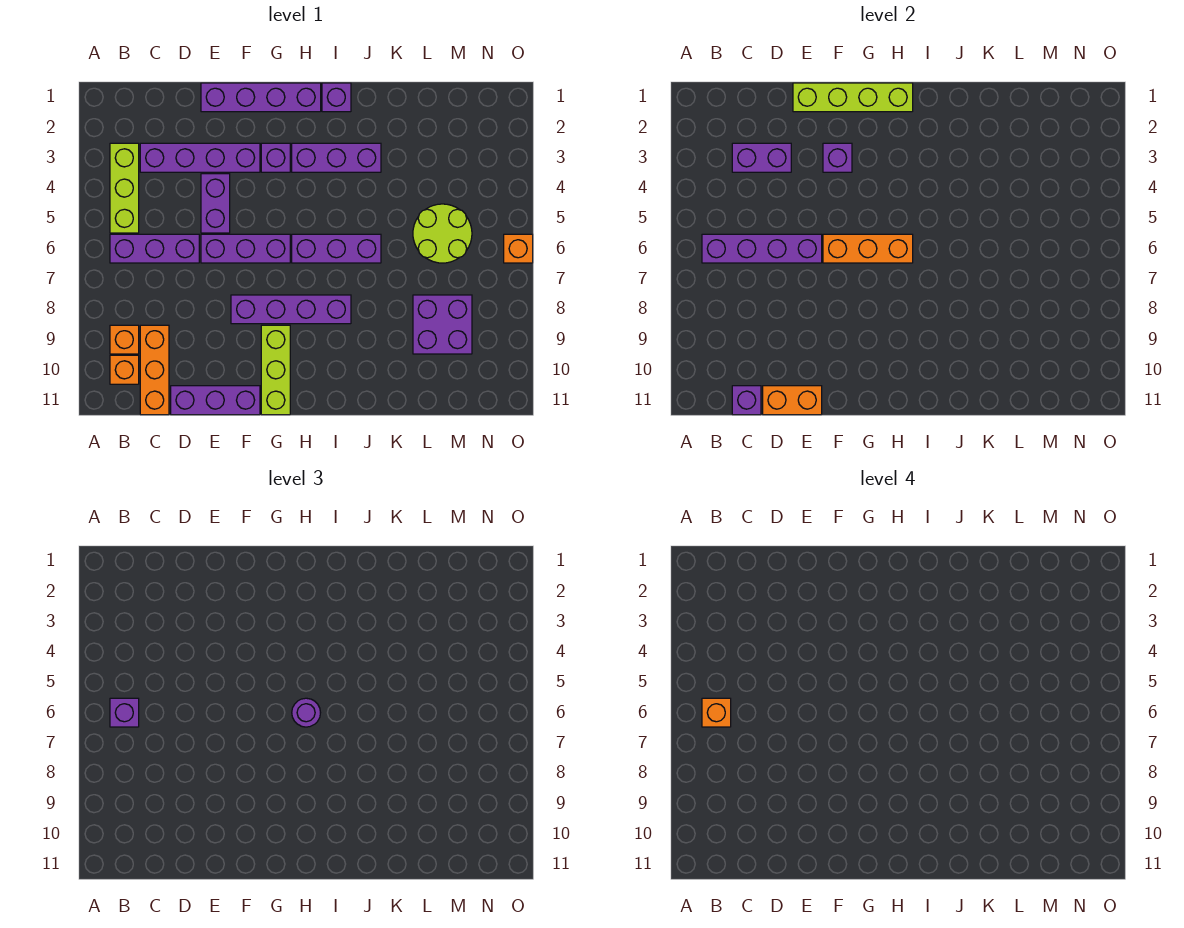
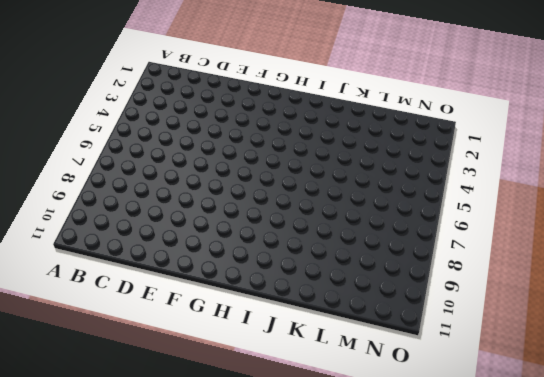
none -> lime 1x3 brick [110,143,139,233]
none -> purple 1x3 brick [110,234,199,263]
none -> orange 1x1 brick [110,325,139,354]

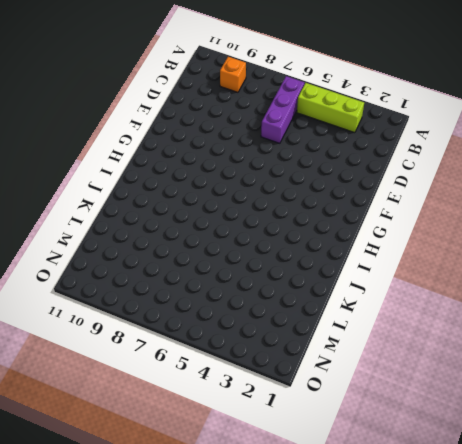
none -> orange 1x1 brick [110,355,139,384]
none -> purple 1x4 brick [140,143,260,172]
none -> orange 1x3 brick [140,325,169,415]

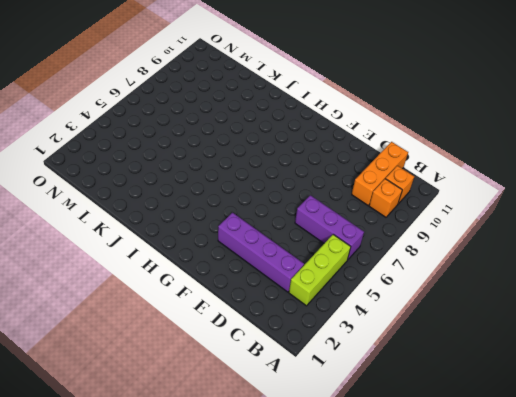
none -> purple 1x3 brick [171,386,260,415]
none -> purple 1x4 brick [201,83,321,112]
none -> purple 1x2 brick [201,174,230,233]

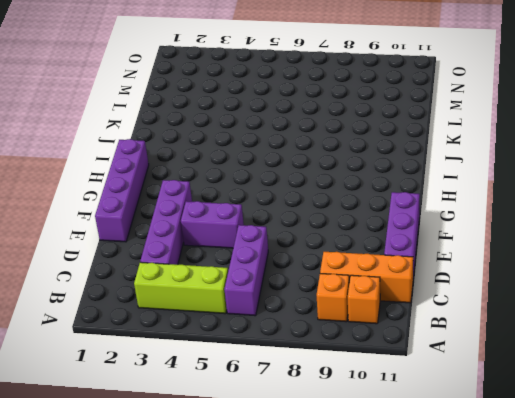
none -> purple 1x3 brick [201,234,290,263]
none -> purple 1x4 brick [231,295,351,324]
none -> purple 1x1 brick [261,143,290,172]

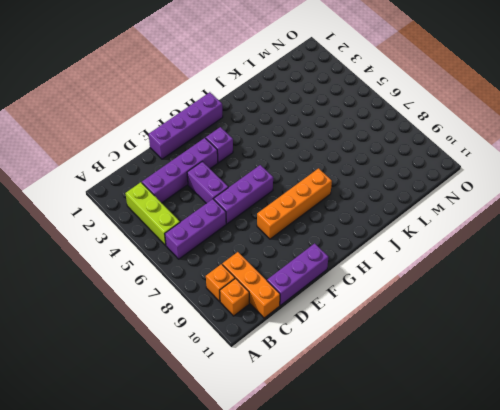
orange 1x4 brick [257,168,332,239] -> purple 1x4 brick [231,295,351,324]
none -> lime 1x3 brick [261,325,290,415]
none -> purple 1x3 brick [292,143,381,172]
none -> purple 1x3 brick [292,234,381,263]

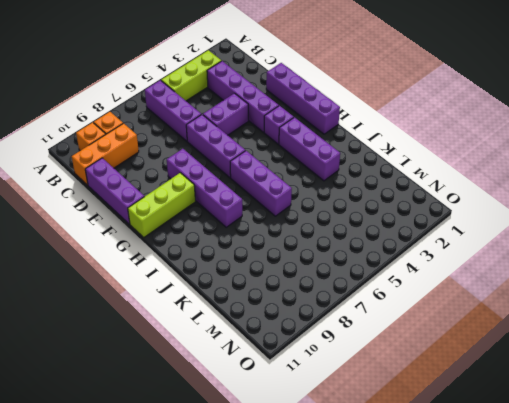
none -> purple 1x1 brick [322,83,351,112]
none -> lime 2x2 round brick [413,204,472,263]
none -> purple 2x2 brick [413,295,472,354]

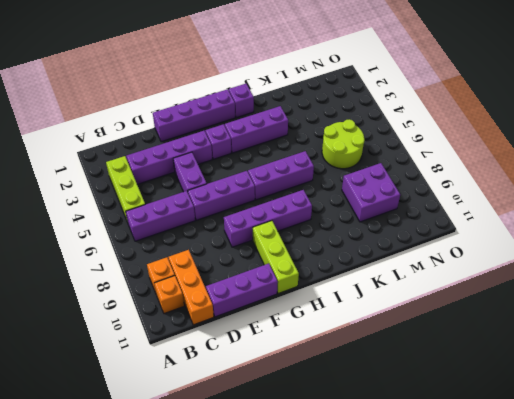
none -> orange 1x1 brick [504,234,533,263]
none -> purple 1x4 brick [702,234,822,263]
none -> purple 1x2 brick [732,143,791,172]

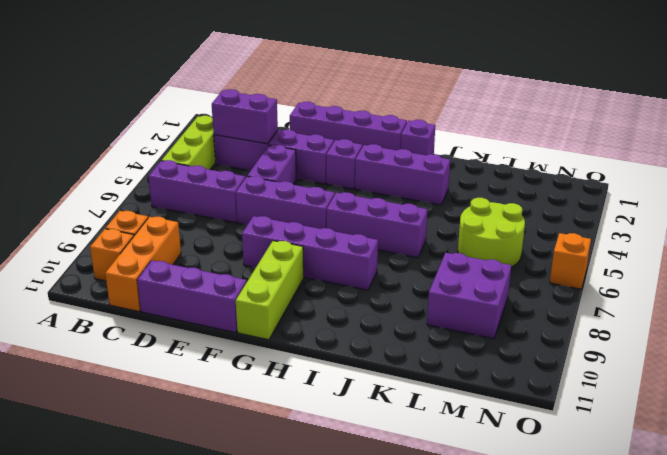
none -> purple 1x4 brick [702,234,822,263]
none -> purple 1x1 brick [732,386,761,415]
none -> orange 1x2 brick [763,386,822,415]

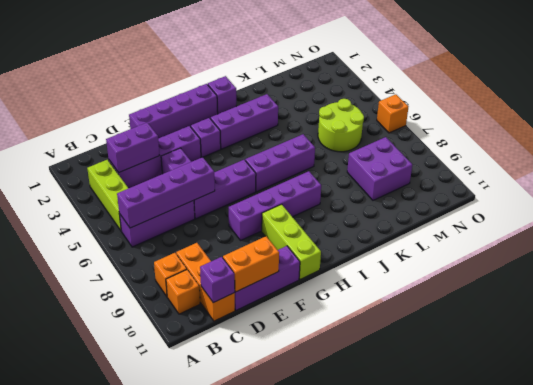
none -> lime 1x4 brick [793,83,913,112]
none -> purple 1x1 brick [823,143,852,172]
none -> orange 1x3 brick [823,234,913,263]

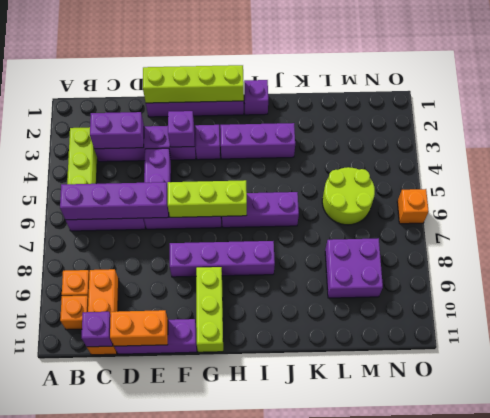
lime 1x3 brick [168,180,247,217] -> orange 1x3 brick [823,234,913,263]
none -> purple 1x1 brick [110,698,139,727]
none -> purple 1x1 round brick [292,698,321,727]
none -> orange 1x1 brick [702,698,731,727]

